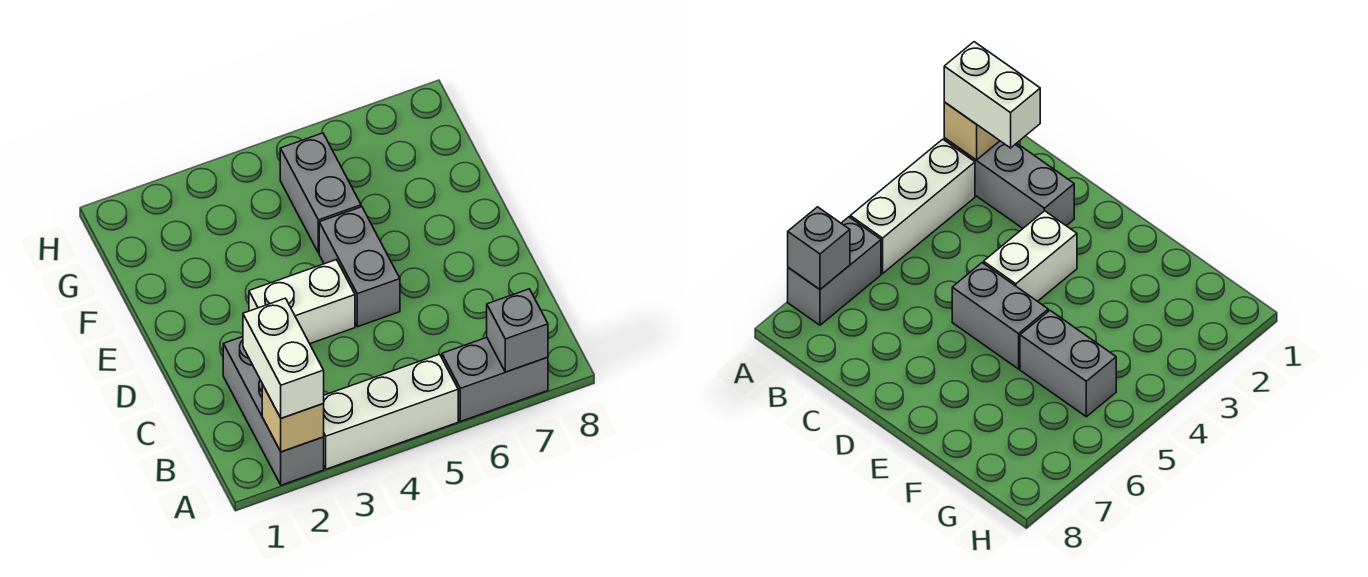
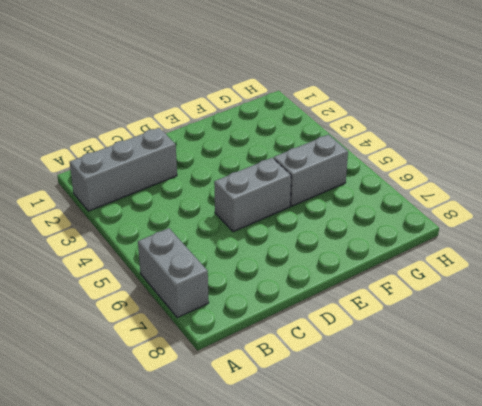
none -> white 1x3 brick [323,354,458,469]
none -> white 1x2 brick [249,260,355,344]

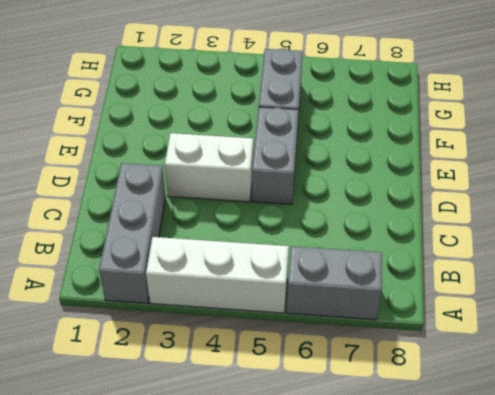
none -> tan 1x1 brick [262,384,324,452]
none -> grey 1x1 brick [487,289,548,372]

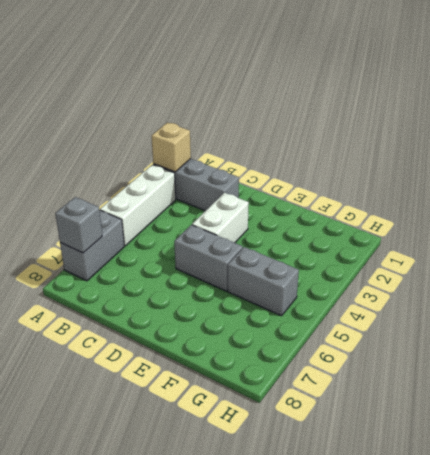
none -> white 1x2 brick [243,298,324,418]

